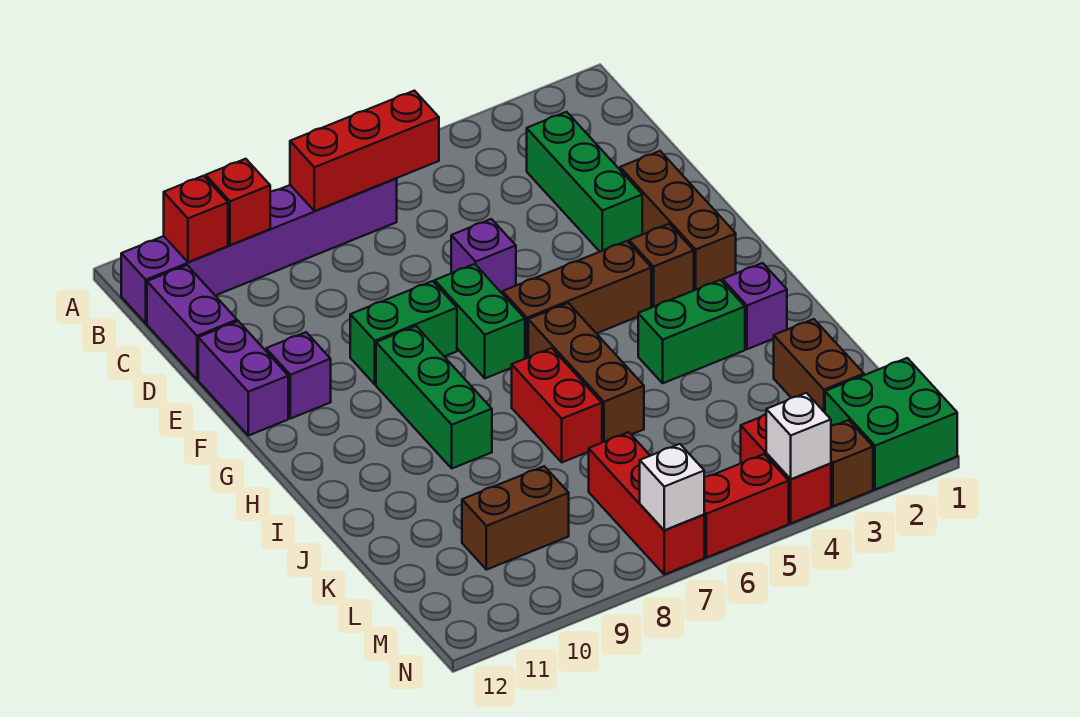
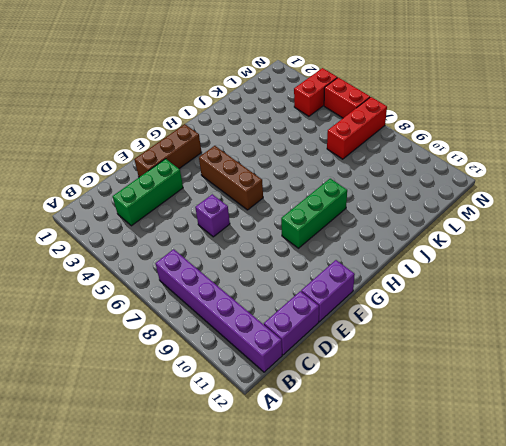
none -> green 1x2 brick [435,264,525,378]
none -> green 1x2 brick [350,281,457,384]
none -> purple 1x1 brick [266,332,331,419]

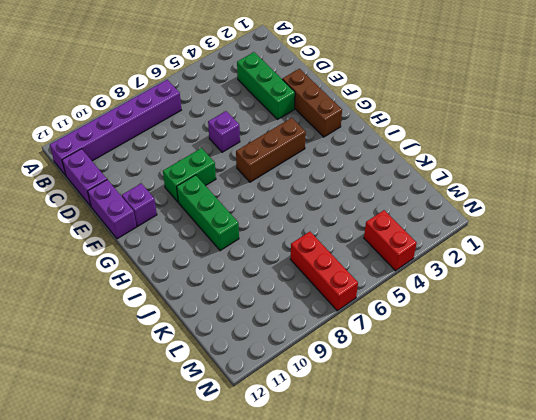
none -> green 1x2 brick [435,264,525,378]
none -> brown 1x1 brick [629,224,694,308]
none -> brown 1x3 brick [528,303,644,443]

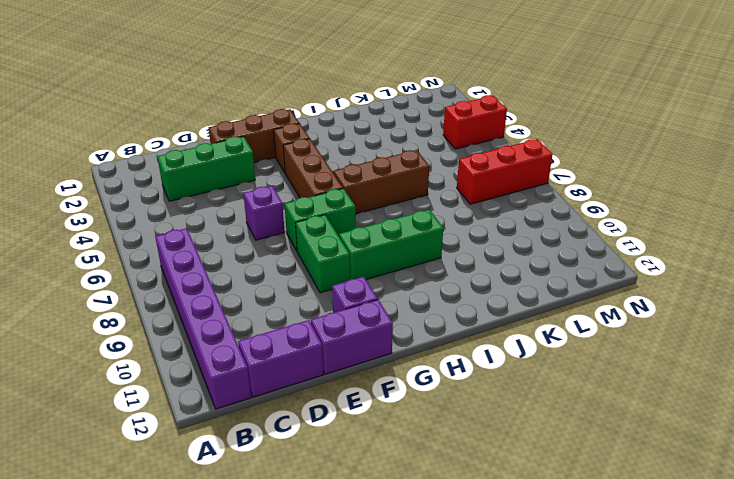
none -> purple 1x1 brick [723,263,787,349]
none -> green 1x2 brick [638,280,745,383]
none -> red 1x2 brick [512,348,602,462]

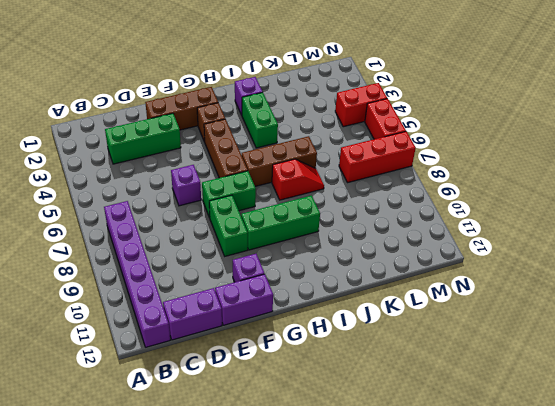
red 1x2 slope [272,159,324,200] -> red 1x2 brick [512,348,602,462]
none -> brown 1x2 brick [774,319,864,412]
none -> brown 1x2 brick [462,466,569,570]
none -> green 2x2 brick [825,358,957,489]

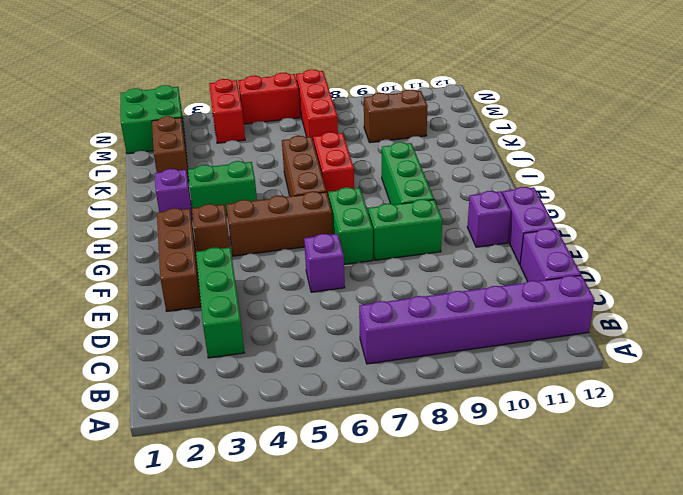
none -> brown 1x1 brick [831,420,873,506]
none -> red 1x3 brick [290,91,439,211]
none -> red 1x1 brick [206,159,270,245]

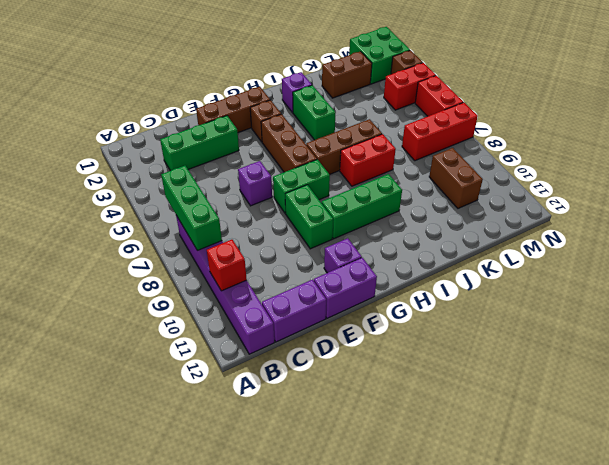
green 1x3 brick [161,166,222,250] -> red 1x3 brick [290,91,439,211]
none -> red 1x1 brick [164,176,228,262]
none -> white 1x1 brick [766,393,831,479]
none -> white 1x1 brick [640,444,704,530]

